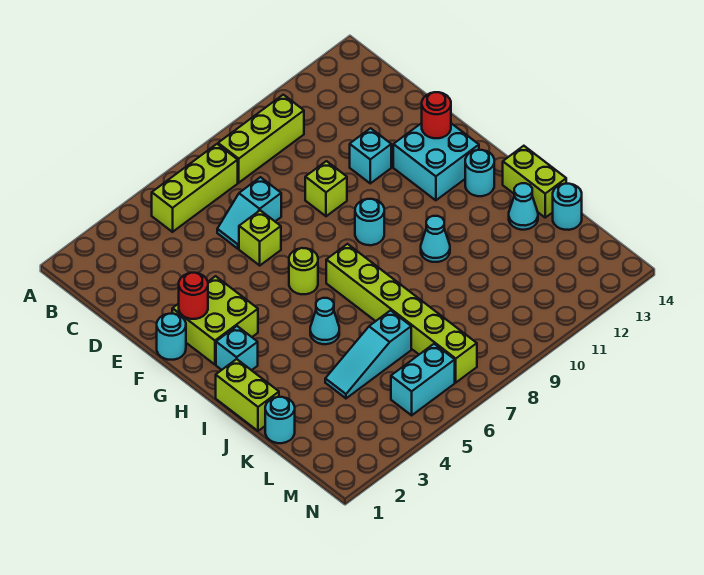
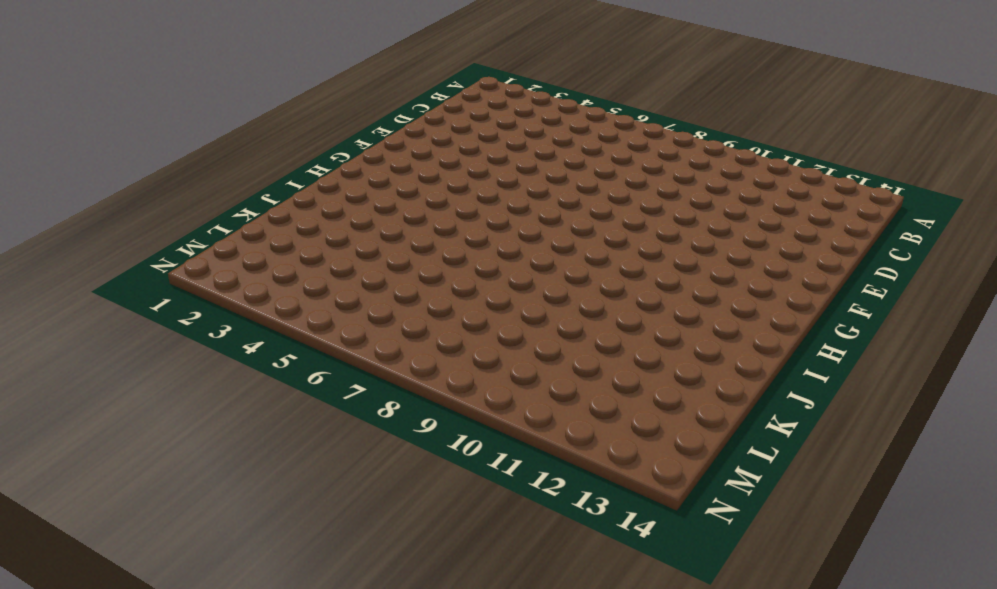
none -> lime 1x3 brick [152,144,238,232]
none -> lime 1x3 brick [218,95,304,183]
none -> cyan 1x2 slope [217,177,281,249]

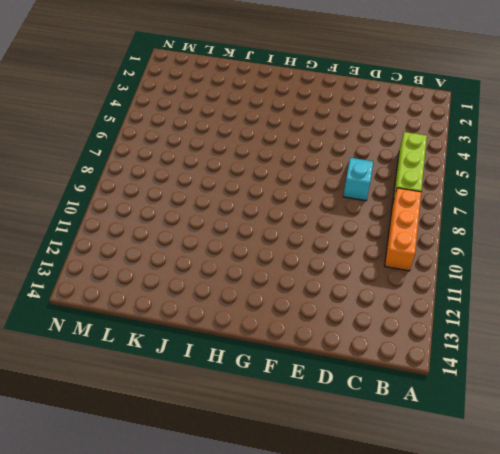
orange 1x3 brick [385,188,421,271] -> lime 1x3 brick [218,95,304,183]
none -> lime 1x1 brick [239,210,281,265]
none -> lime 1x1 brick [305,161,347,216]
none -> cyan 1x1 brick [350,128,391,183]

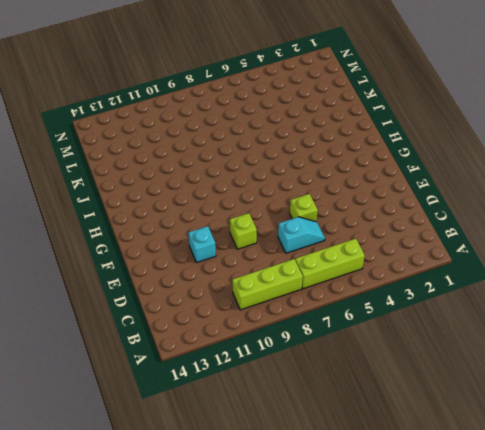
none -> cyan 1x1 round brick [157,314,186,360]
none -> lime 2x2 brick [172,276,258,364]
none -> cyan 2x2 brick [393,123,479,200]

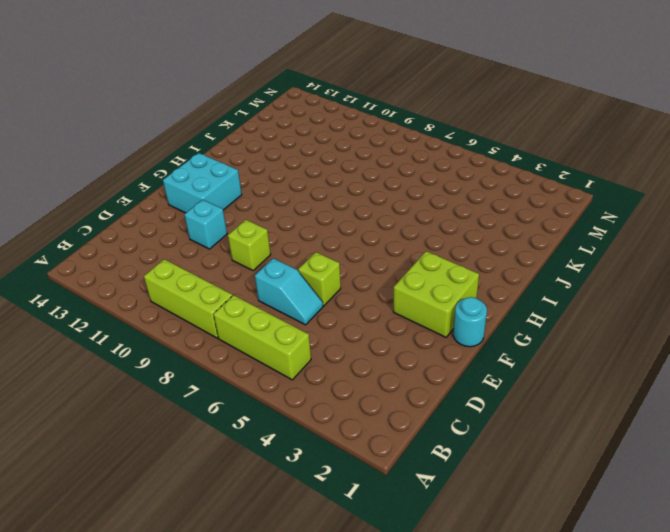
none -> lime 1x1 round brick [289,248,318,294]
none -> cyan 1x1 round brick [355,199,384,245]
none -> cyan 1x1 brick [216,326,258,370]

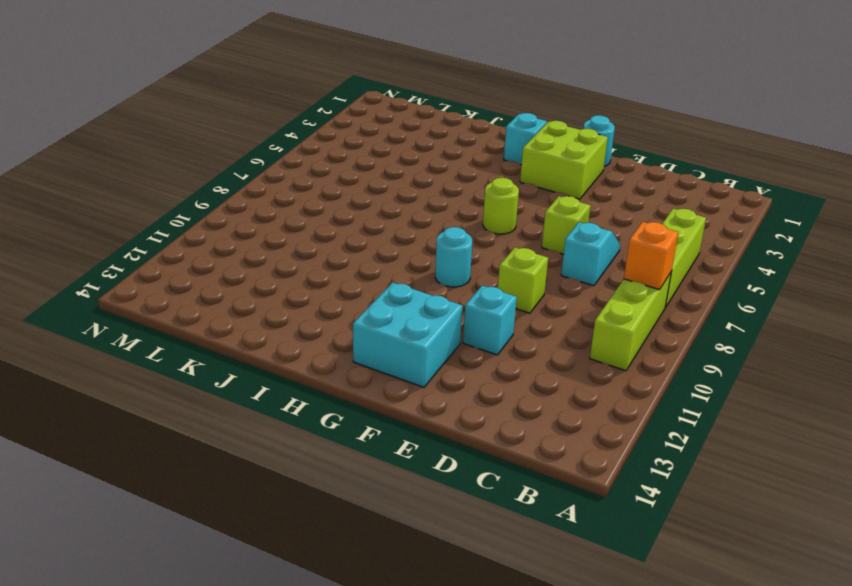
orange 1x1 brick [624,222,678,290] -> none
none -> lime 1x6 brick [326,244,477,382]
none -> cyan 1x1 round brick [465,150,494,196]
none -> lime 1x2 brick [216,359,279,431]

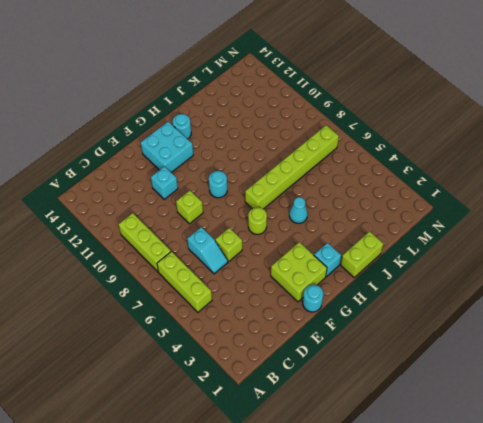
none -> cyan 1x1 cone [421,216,450,262]
none -> lime 1x2 brick [503,146,566,217]
none -> cyan 1x1 cone [509,183,538,230]

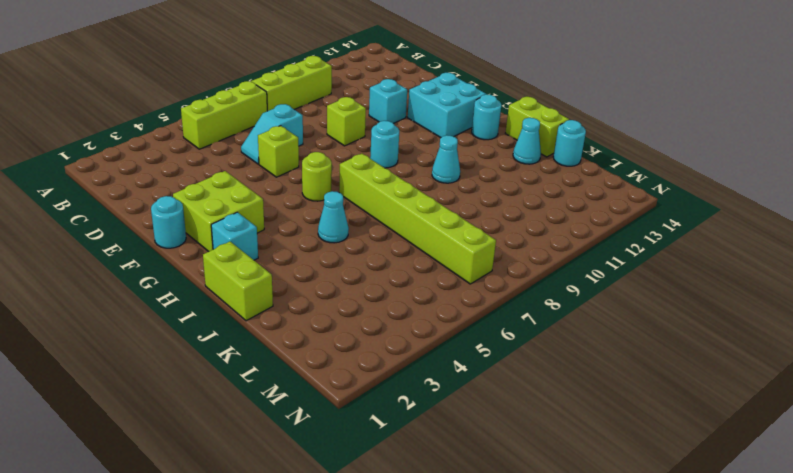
none -> cyan 1x1 round brick [265,397,295,443]
none -> cyan 1x3 slope [325,310,411,398]
none -> cyan 1x2 brick [391,344,455,415]

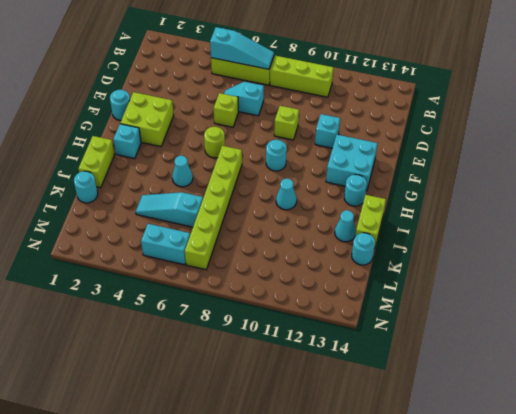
cyan 1x3 slope [210,27,274,69] -> none
none -> red 1x1 round brick [179,273,208,319]
none -> red 1x1 round brick [422,92,451,138]

